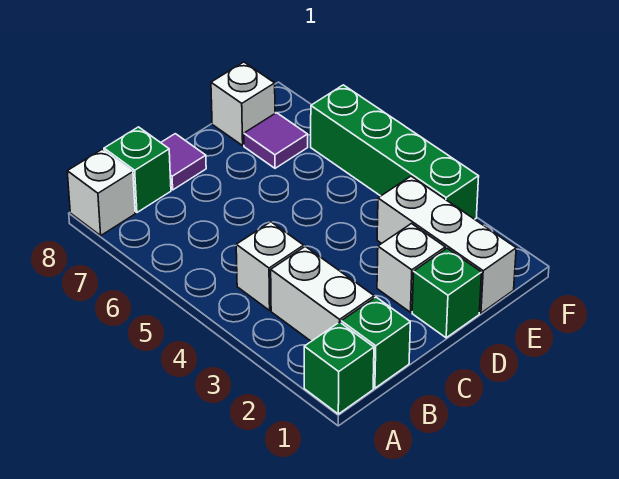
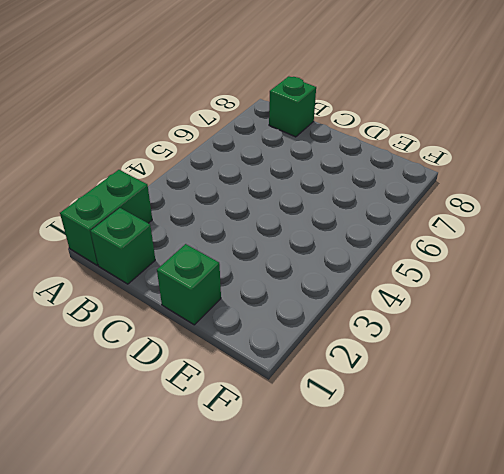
green 1x2 brick [60,170,152,265] -> green 1x1 brick [304,322,374,414]
none -> white 1x1 brick [67,149,135,235]
none -> white 1x2 brick [271,246,374,341]
none -> white 1x1 brick [236,222,304,310]

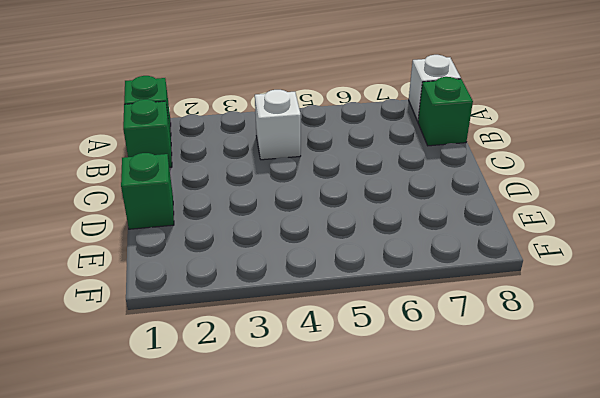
none -> white 1x2 brick [271,246,374,341]
none -> purple 1x1 tile [161,134,206,190]
none -> white 1x1 brick [377,224,445,312]

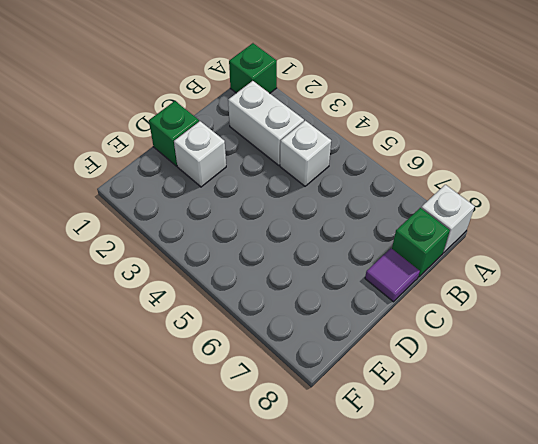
none -> green 1x1 brick [341,297,410,388]
none -> white 1x3 brick [377,176,516,313]
none -> purple 1x1 tile [244,113,308,168]

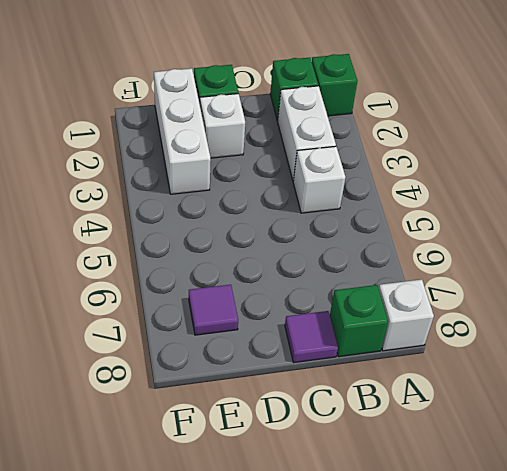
none -> white 1x1 brick [211,62,275,146]
none -> green 1x4 brick [311,85,479,219]

